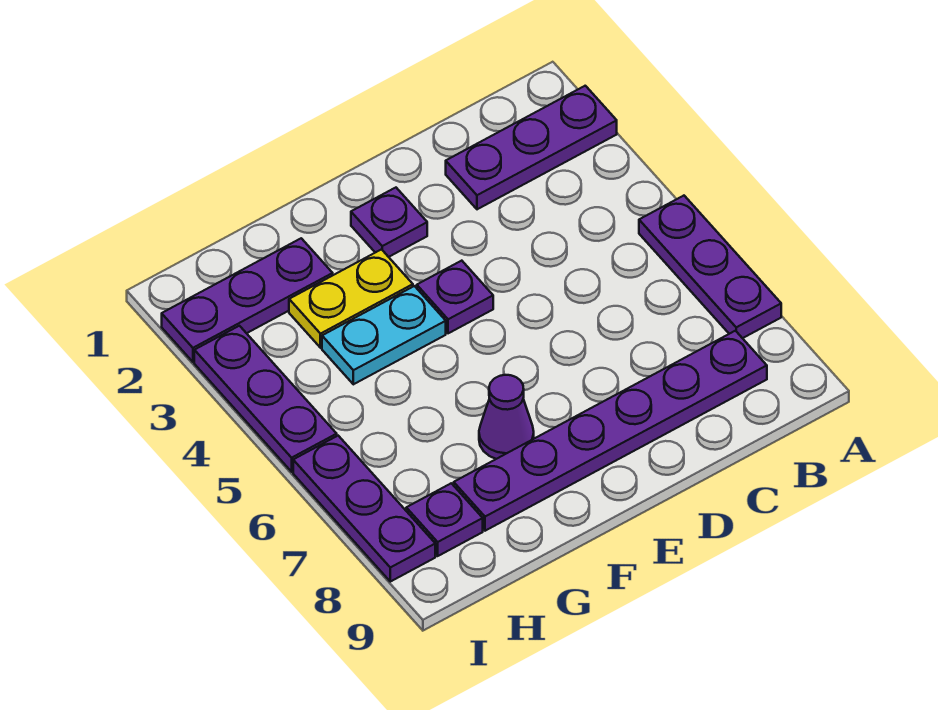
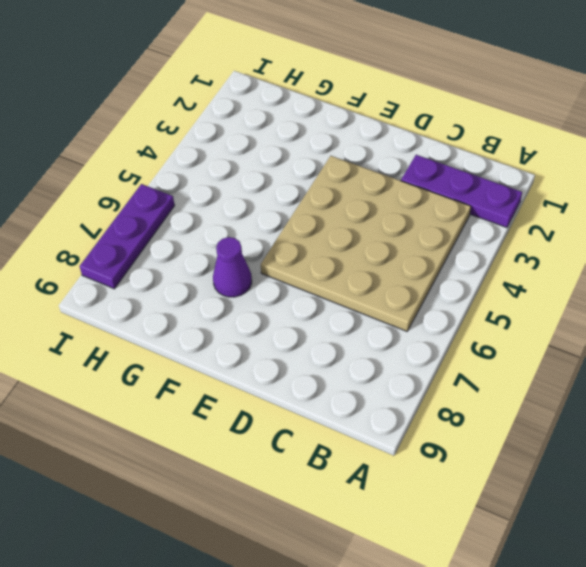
tan 4x4 plate [261,156,471,331] -> purple 1x1 plate [417,261,493,333]
none -> purple 1x3 plate [639,196,781,338]
none -> purple 1x6 plate [454,331,767,531]
none -> purple 1x1 plate [351,188,427,257]

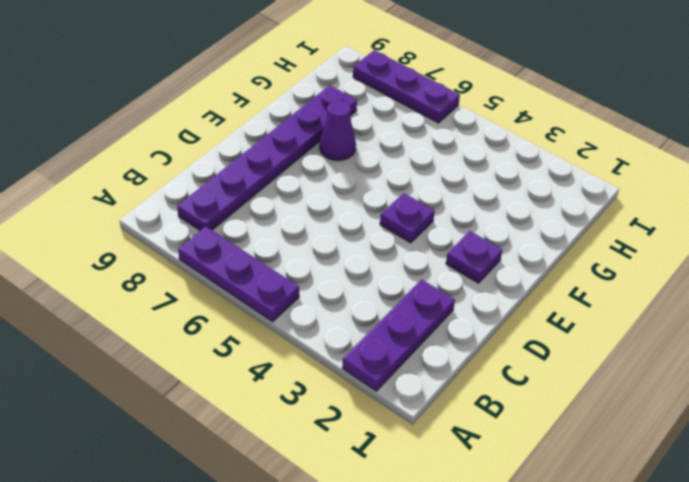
none -> yellow 1x2 plate [289,249,413,348]
none -> cyan 1x2 plate [322,286,446,384]
none -> purple 1x3 plate [162,238,333,362]

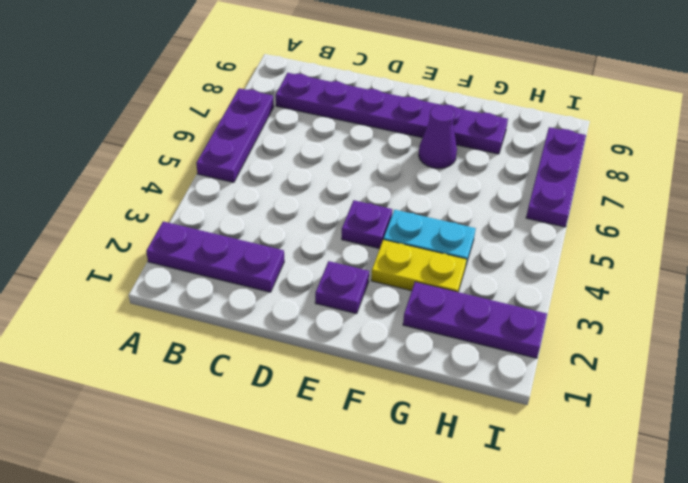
none -> purple 1x1 plate [406,483,483,556]
none -> purple 1x3 plate [194,326,337,472]

